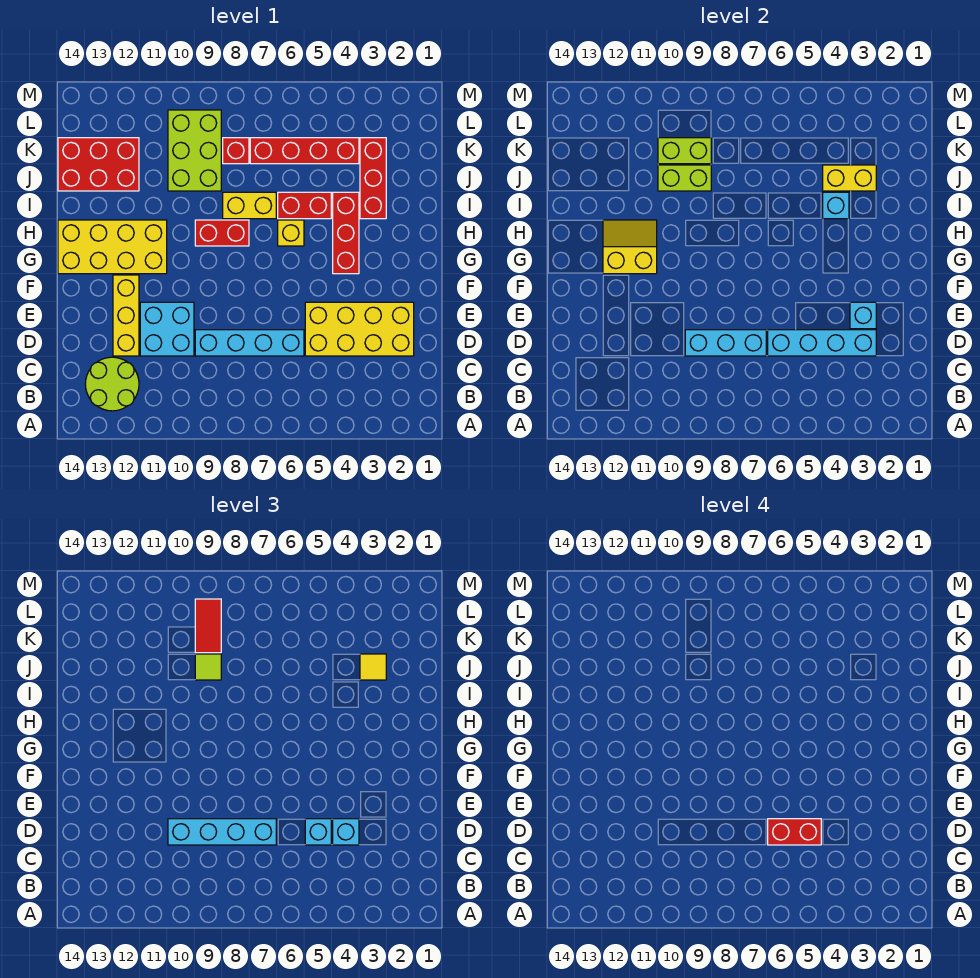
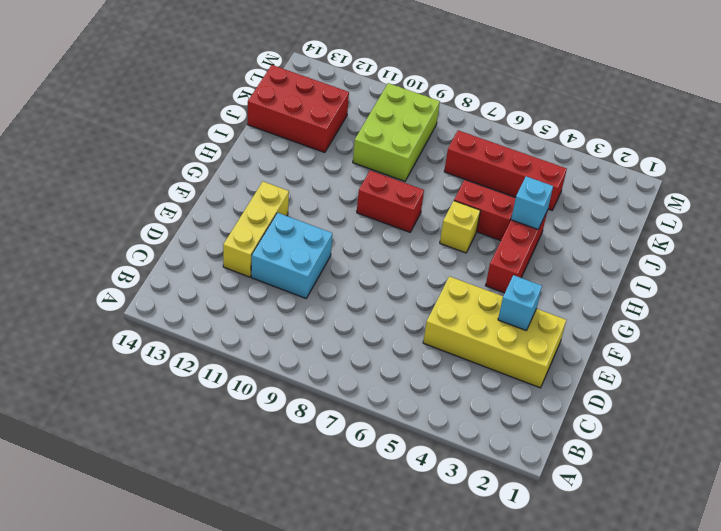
none -> lime 2x2 round brick [85,357,139,411]
none -> cyan 1x4 brick [195,330,304,356]
none -> yellow 2x4 brick [58,220,167,274]
none -> red 1x3 brick [360,138,386,219]

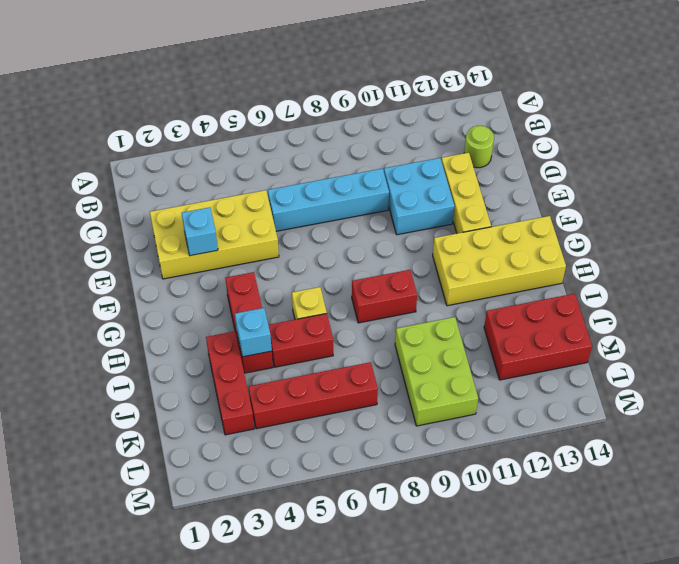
lime 1x1 round brick [464,126,494,168] -> lime 2x2 round brick [85,357,139,411]
none -> yellow 1x2 brick [223,192,276,219]
none -> red 1x1 brick [223,138,249,164]
none -> cyan 1x4 brick [768,330,876,356]
none -> cyan 1x3 brick [685,330,766,356]

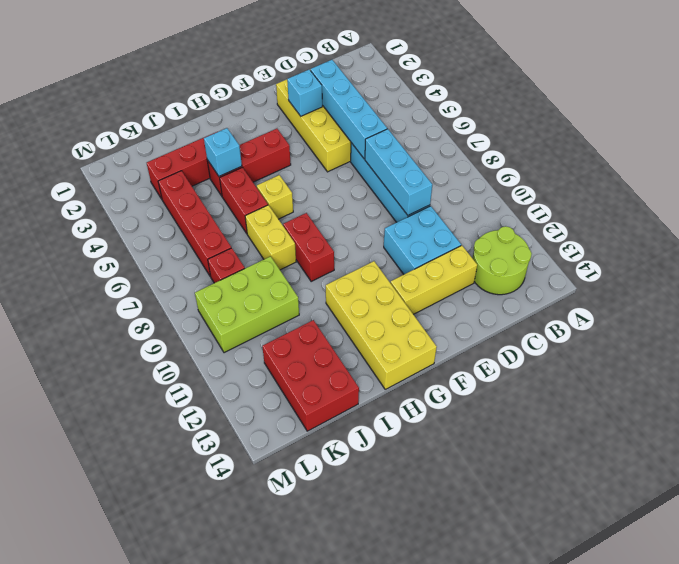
none -> yellow 2x2 slope [603,220,657,274]
none -> yellow 1x2 brick [823,165,876,191]
none -> lime 1x2 brick [658,165,711,191]
none -> lime 1x2 brick [658,138,711,164]

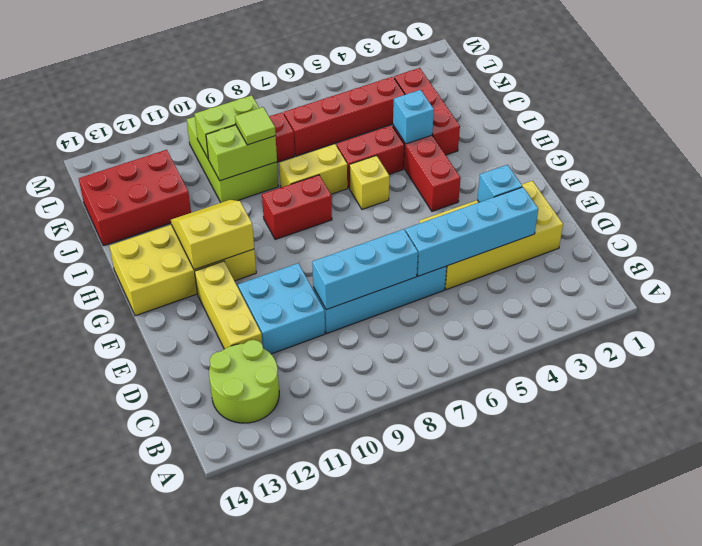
none -> yellow 1x2 brick [823,165,876,191]
none -> cyan 1x1 brick [333,819,359,845]
none -> cyan 1x1 brick [305,819,331,845]
none -> cyan 1x4 brick [168,819,276,845]

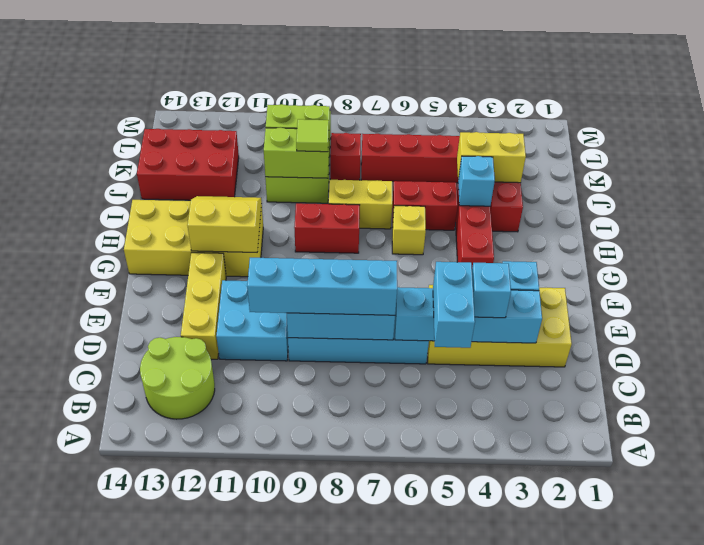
cyan 1x2 brick [433,262,475,348] -> cyan 1x1 brick [305,819,331,845]
none -> yellow 1x1 tile [360,654,386,680]
none -> red 1x2 tile [195,599,221,653]
none -> red 1x2 brick [768,819,821,845]

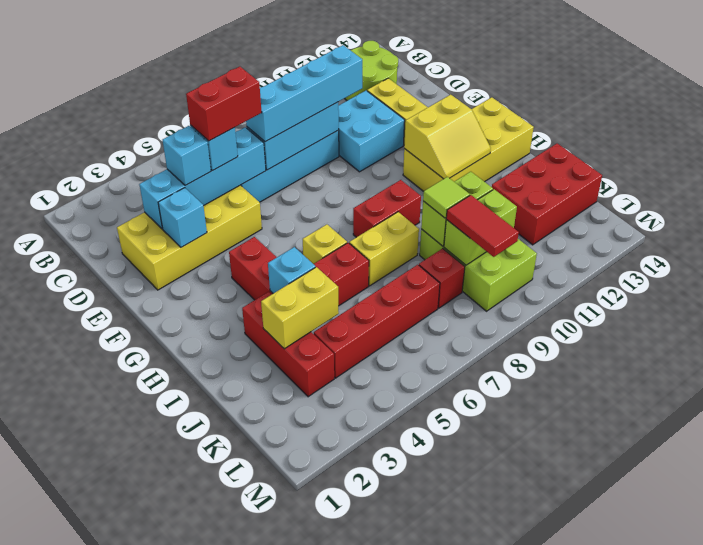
none -> yellow 1x1 tile [360,654,386,680]

